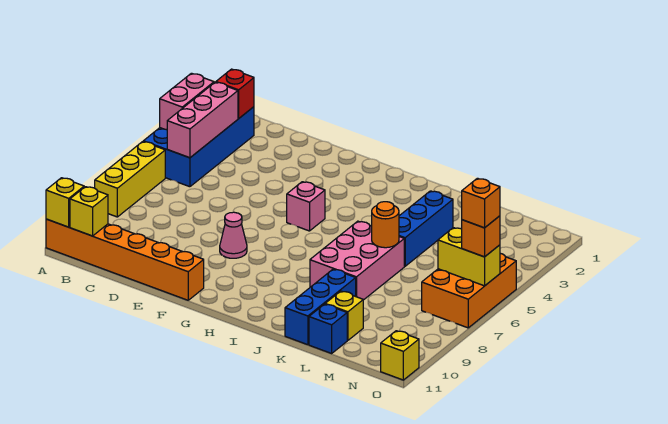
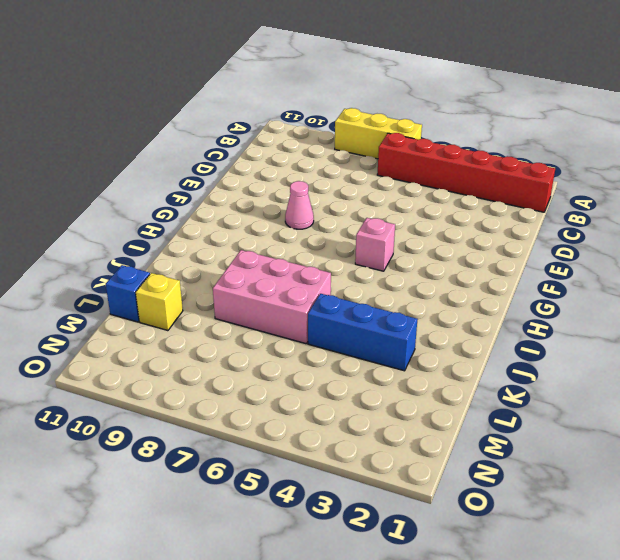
red 1x6 brick [377,133,555,212] -> blue 2x4 brick [143,107,254,187]
none -> orange 1x6 brick [46,219,204,300]
none -> blue 1x3 brick [285,269,356,345]
none -> orange 2x3 brick [422,253,516,328]

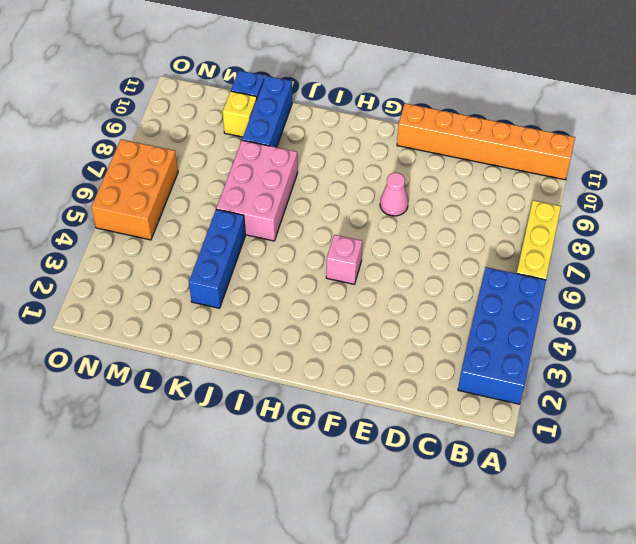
none -> yellow 1x1 brick [381,331,419,380]
none -> pink 1x2 brick [160,73,214,130]
none -> yellow 1x1 brick [46,178,84,227]

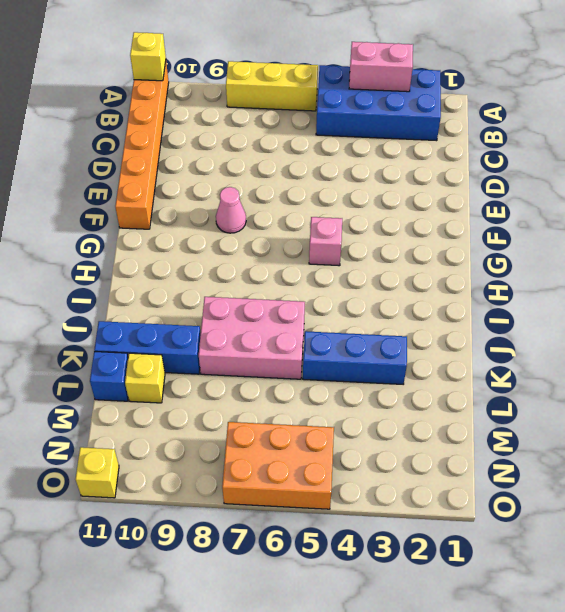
none -> red 1x1 brick [216,69,254,118]
none -> pink 1x3 brick [167,82,238,158]
none -> yellow 1x1 brick [70,187,108,236]

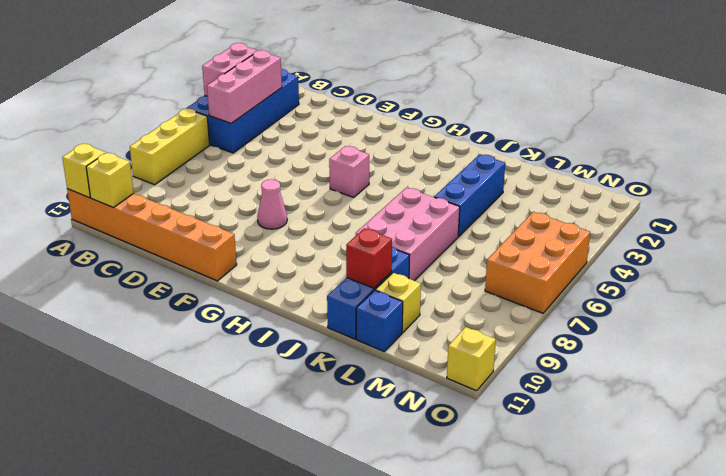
red 1x1 brick [346,228,392,288] -> red 1x1 brick moved to [216,69,254,118]
none -> orange 1x1 round brick [372,202,399,248]
none -> yellow 1x2 brick [438,228,500,286]
none -> orange 1x1 brick [462,216,500,257]

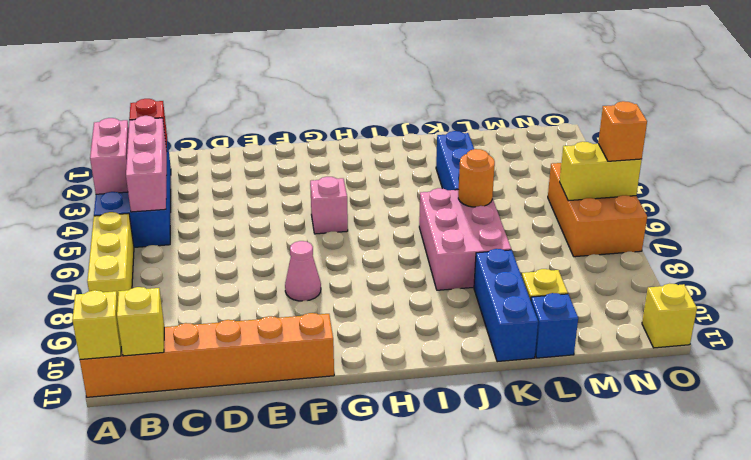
none -> orange 1x1 brick [462,178,500,228]

